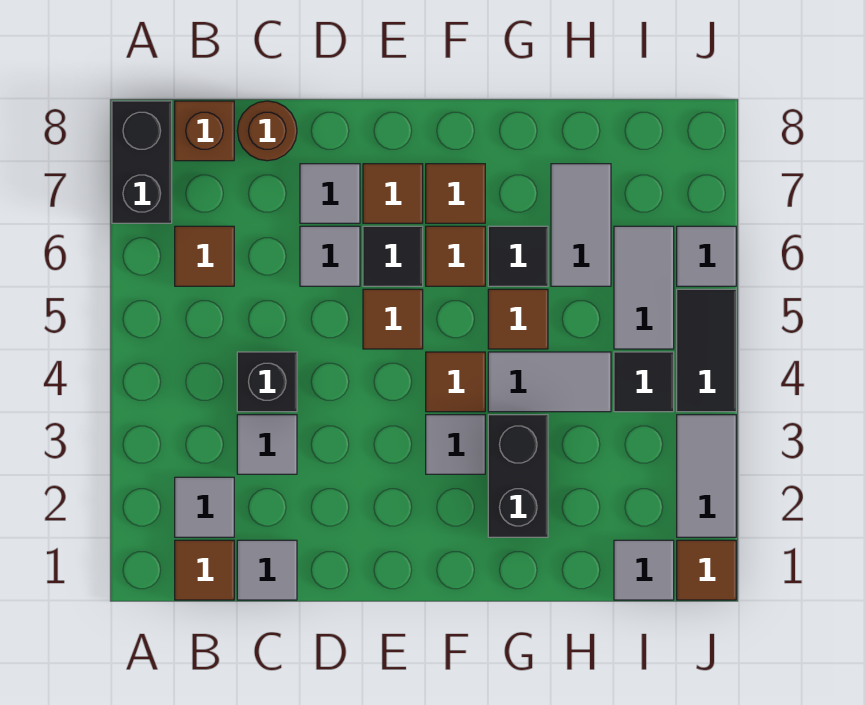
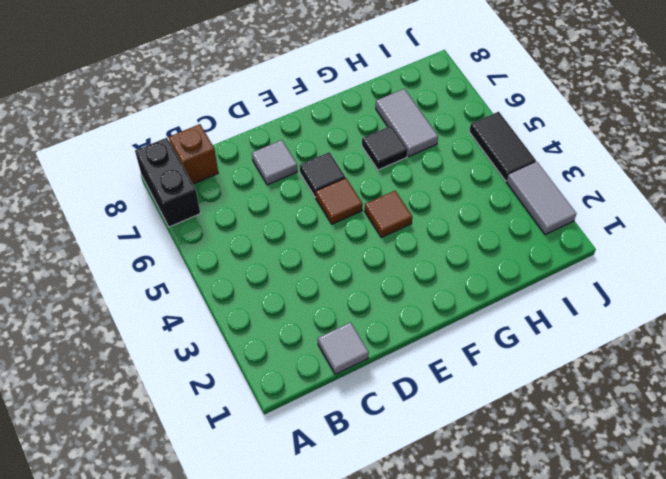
none -> brown 1x1 tile [175,540,234,600]
none -> grey 1x1 tile [175,477,234,537]
none -> brown 1x1 tile [175,226,234,286]
none -> grey 1x1 tile [237,415,297,474]

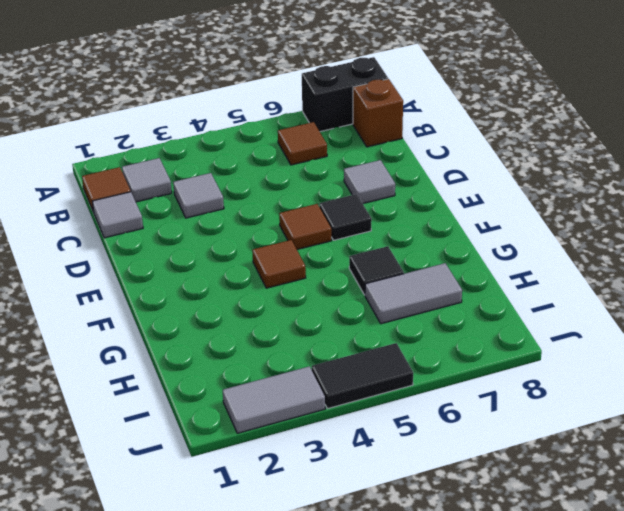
none -> black 1x1 brick [237,352,297,412]
none -> brown 1x1 round brick [237,101,297,161]
none -> grey 1x1 tile [300,226,360,286]
none -> brown 1x1 tile [363,164,423,223]

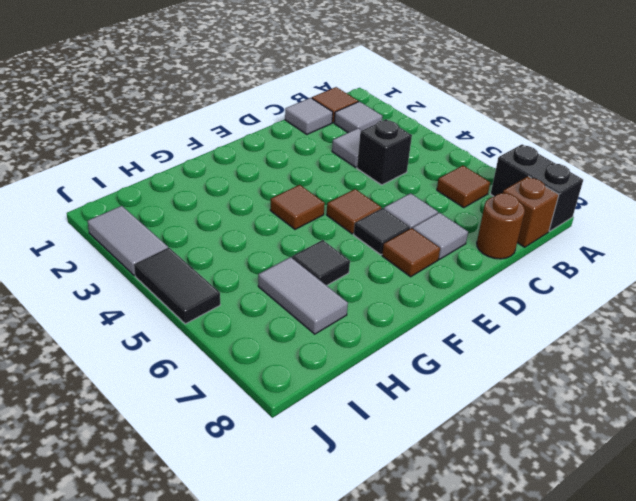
none -> grey 1x1 tile [426,415,485,474]
none -> brown 1x1 tile [426,226,485,286]
none -> brown 1x1 tile [426,164,485,223]
none -> black 1x2 brick [488,415,548,537]

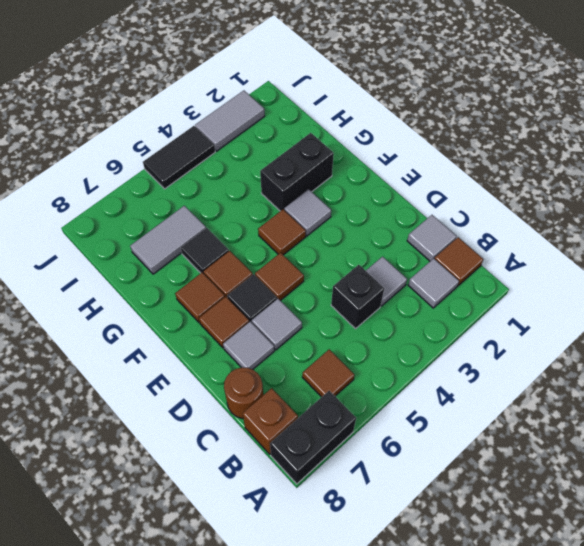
none -> grey 1x2 tile [488,352,611,412]
none -> brown 1x1 tile [488,289,548,349]
none -> grey 1x1 tile [614,540,674,600]
none -> black 1x1 tile [614,352,674,412]

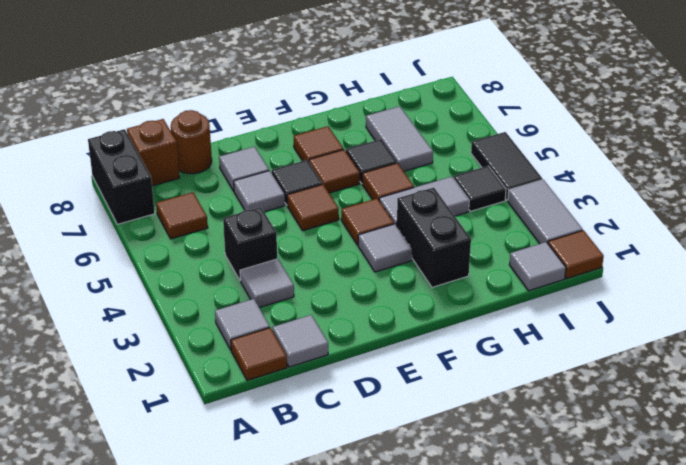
none -> brown 1x1 tile [363,164,423,223]
none -> grey 1x2 tile [614,226,674,349]
none -> grey 1x1 tile [677,226,736,286]

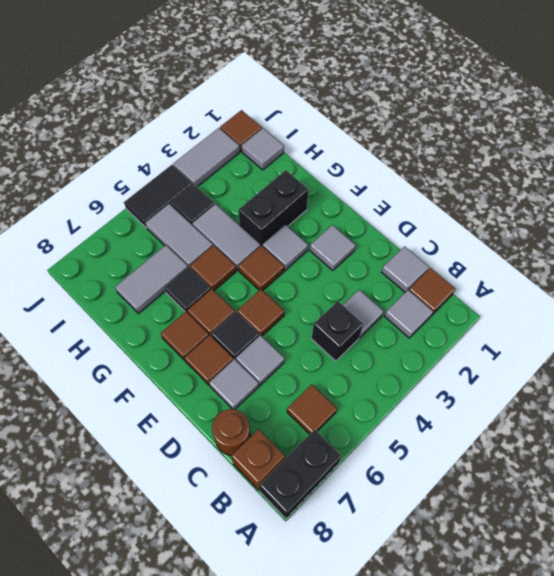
grey 1x1 tile [310,225,356,270] -> grey 1x1 tile moved to [677,226,736,286]
grey 1x2 tile [145,204,213,267] -> grey 1x2 tile turned to [614,226,674,349]

